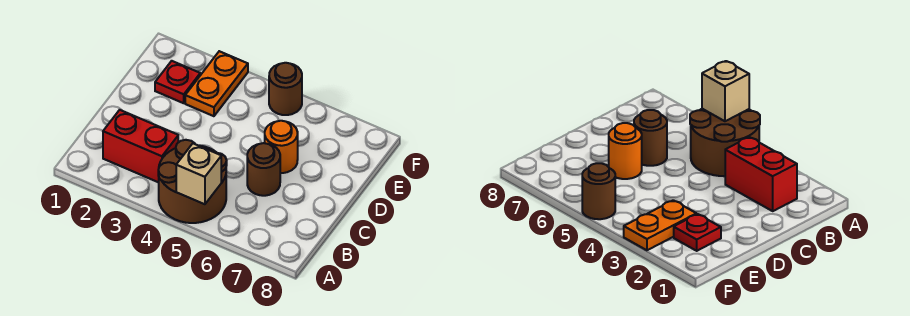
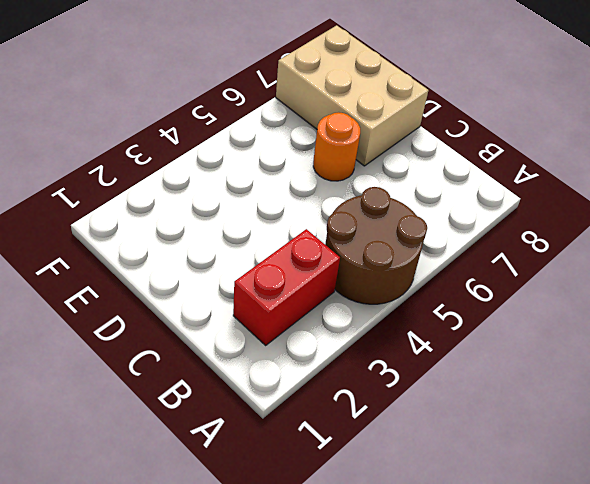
tan 2x3 brick [276,25,429,166] -> none
none -> brown 1x1 round brick [247,143,280,196]
none -> red 1x1 plate [155,61,200,103]

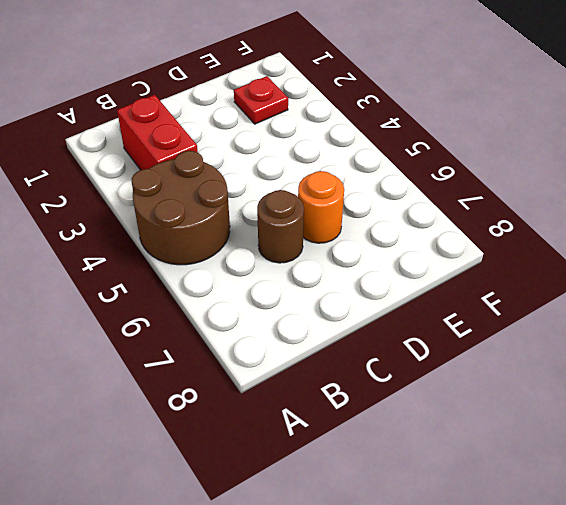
none -> orange 1x2 plate [185,51,248,116]
none -> brown 1x1 round brick [269,63,302,115]

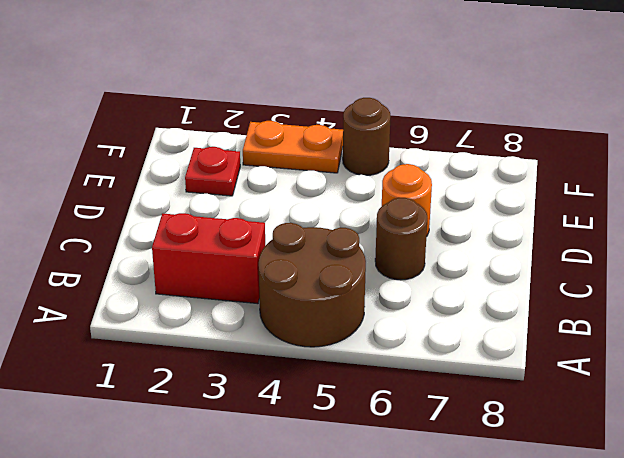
orange 1x2 plate [243,121,343,173] -> orange 1x2 plate turned to [185,51,248,116]
none -> tan 1x1 brick [176,144,221,204]

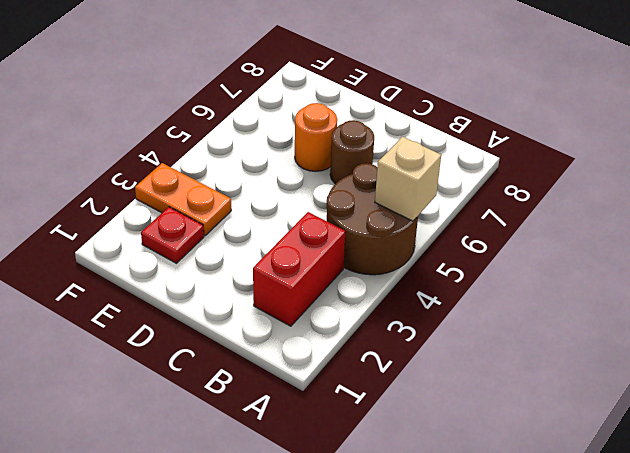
none -> brown 1x1 round brick [269,63,302,115]

